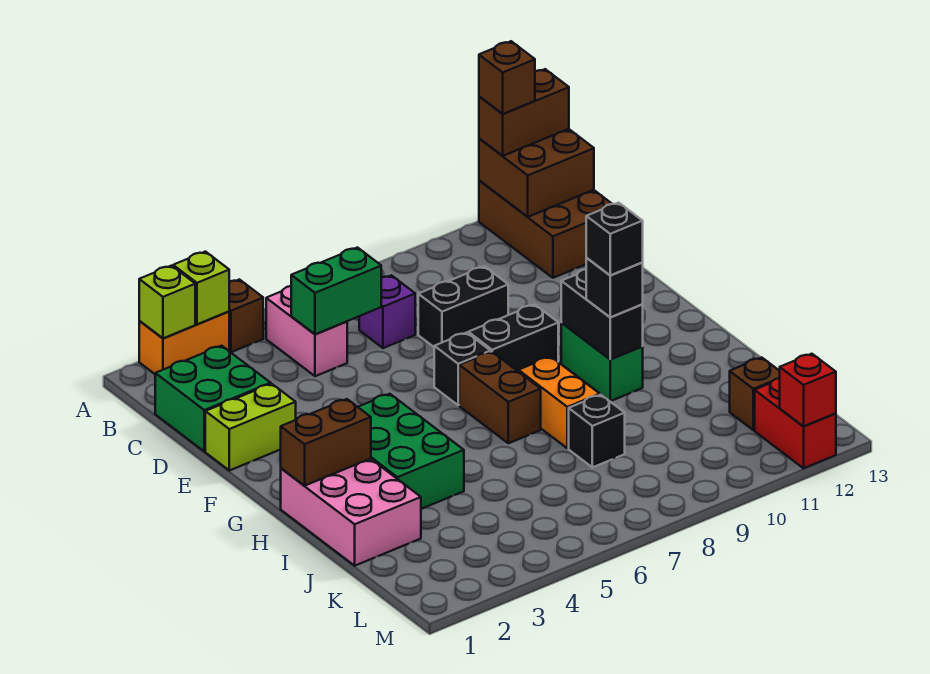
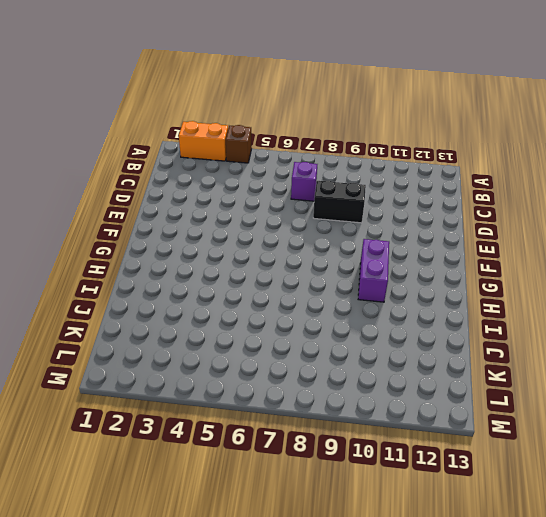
purple 1x2 brick [358,239,389,302] -> green 1x2 brick [561,323,643,401]
none -> brown 2x3 brick [479,180,612,278]
none -> pink 1x2 brick [266,286,347,376]
none -> green 2x2 brick [155,346,271,451]

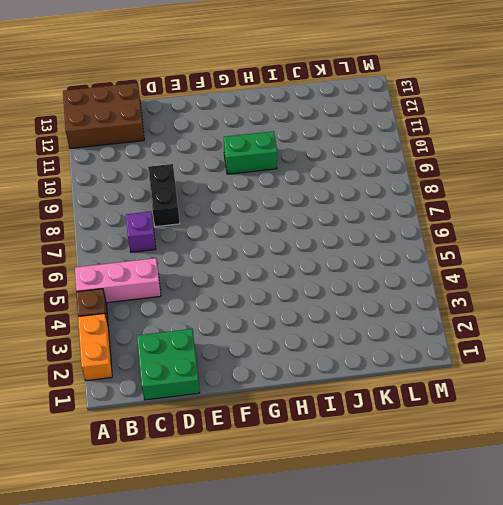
pink 1x3 brick [75,258,161,303] -> pink 1x2 brick [266,286,347,376]
none -> lime 1x2 brick [205,384,296,471]
none -> black 1x1 brick [434,333,491,405]
none -> black 1x2 brick [468,304,558,371]

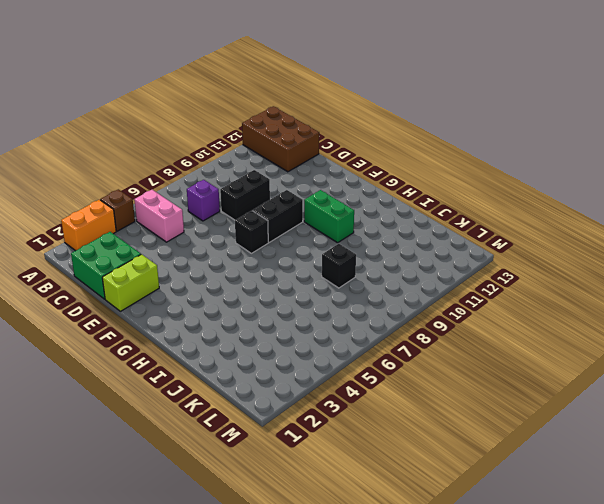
none -> green 2x3 brick [358,394,464,509]
none -> brown 1x2 brick [459,352,541,443]
none -> pink 2x3 brick [281,459,421,566]

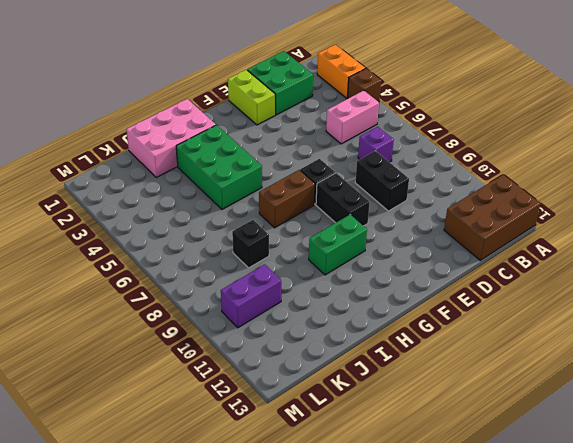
green 2x3 brick [176,125,262,209] -> green 2x3 brick turned to [358,394,464,509]
purple 1x2 brick [221,264,281,328] -> none
none -> orange 1x2 brick [518,357,600,448]
none -> brown 1x1 brick [730,358,780,430]
none -> red 1x2 brick [755,378,836,468]

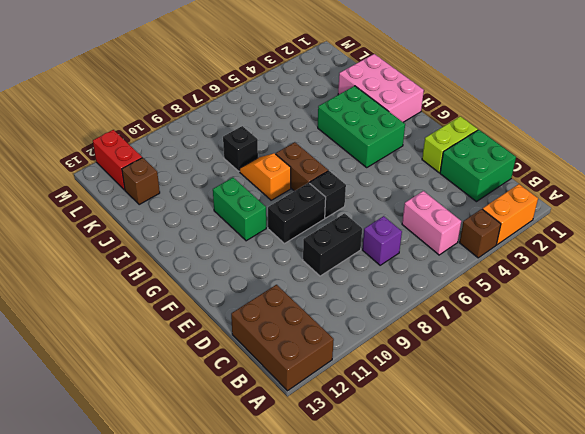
orange 1x2 slope [240,153,291,200] -> orange 1x2 brick [518,357,600,448]
none -> lime 1x1 brick [139,266,195,339]
none -> lime 1x1 brick [173,252,229,324]
none -> brown 2x2 brick [479,129,594,217]

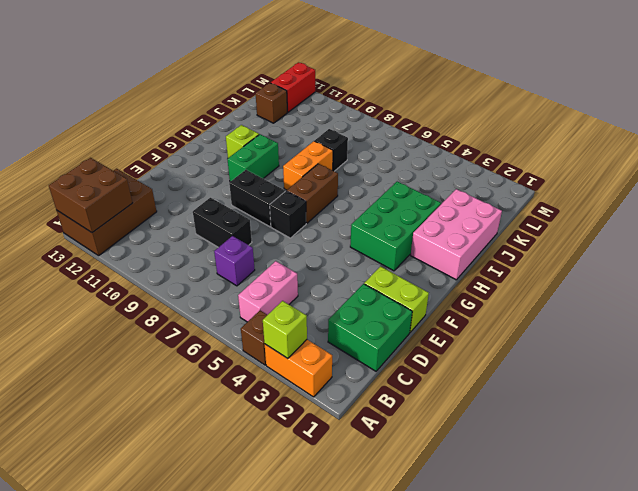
lime 1x1 brick [226,125,259,158] -> lime 1x1 brick moved to [139,266,195,339]
none -> green 1x2 brick [291,248,381,334]
none -> black 1x2 brick [561,269,643,359]
none -> brown 1x2 brick [281,399,371,486]

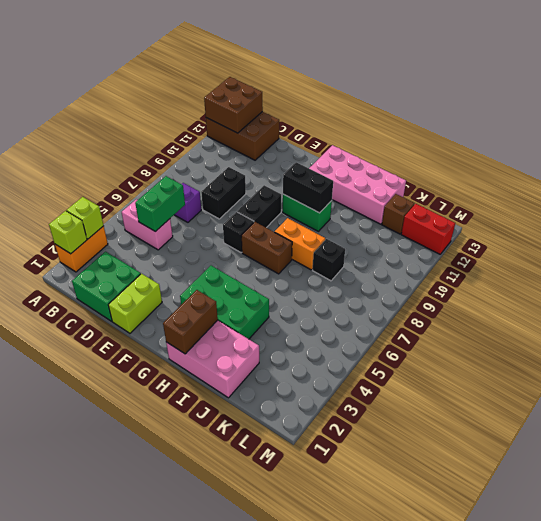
pink 2x4 brick [309,145,406,224] -> none
none -> brown 1x1 brick [229,279,263,352]
none -> red 1x1 brick [780,354,836,426]
none -> brown 1x2 brick [479,69,569,156]

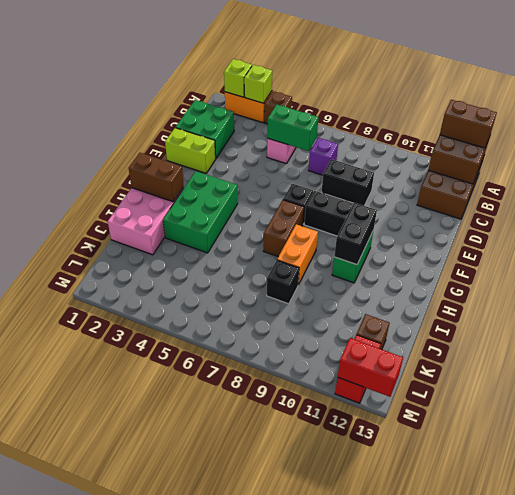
red 1x2 brick [338,338,403,397] -> red 1x1 brick [780,354,836,426]
none -> black 1x1 brick [586,258,643,317]
none -> brown 1x1 brick [479,41,535,114]
none -> black 1x1 brick [586,203,643,275]

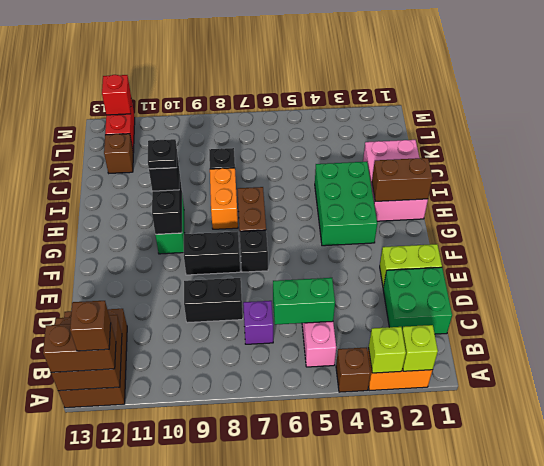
black 1x1 plate [148,139,177,169] -> black 1x1 brick [586,203,643,275]

